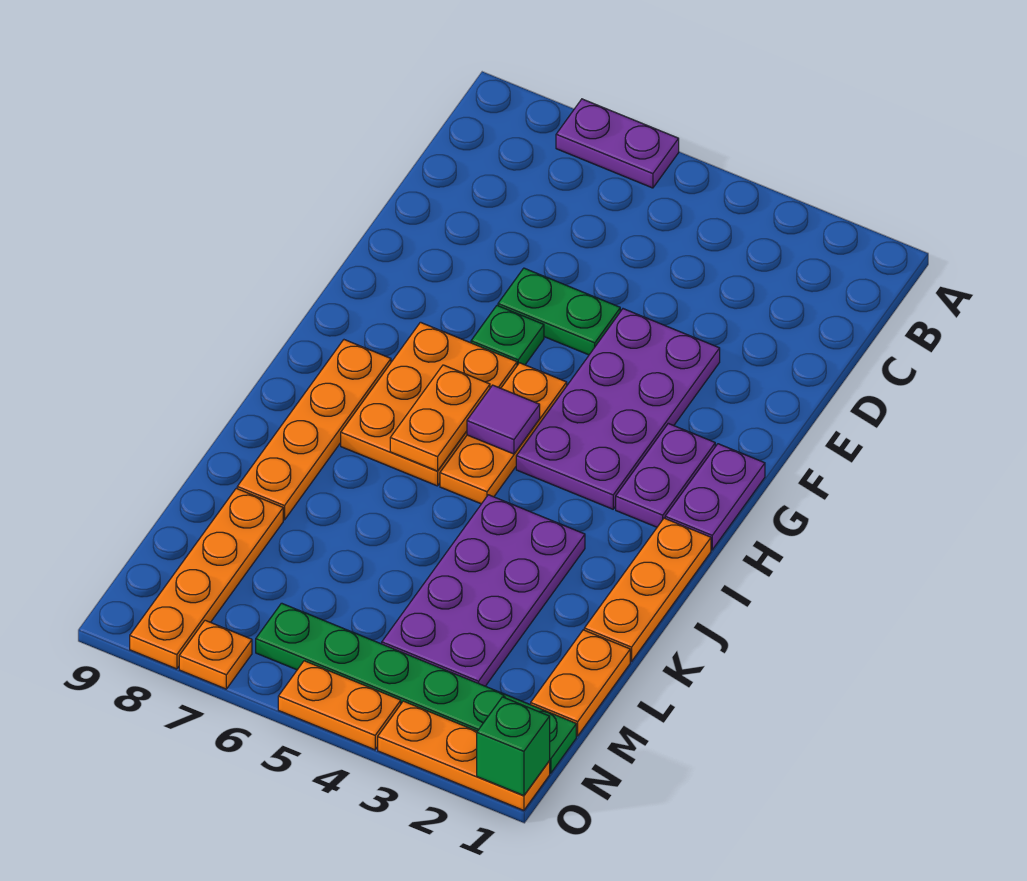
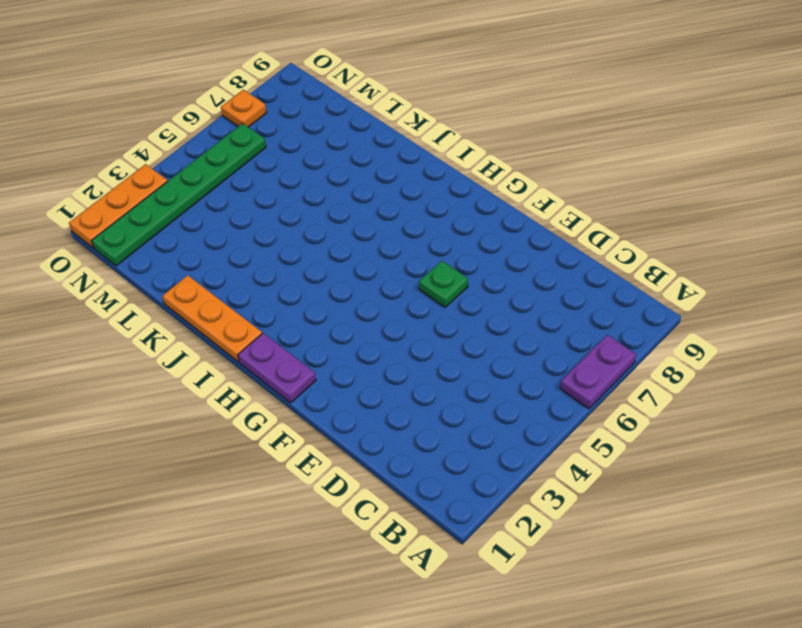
none -> purple 2x4 plate [516,309,720,509]
none -> green 1x2 plate [498,268,620,355]
none -> purple 1x2 plate [616,423,715,527]

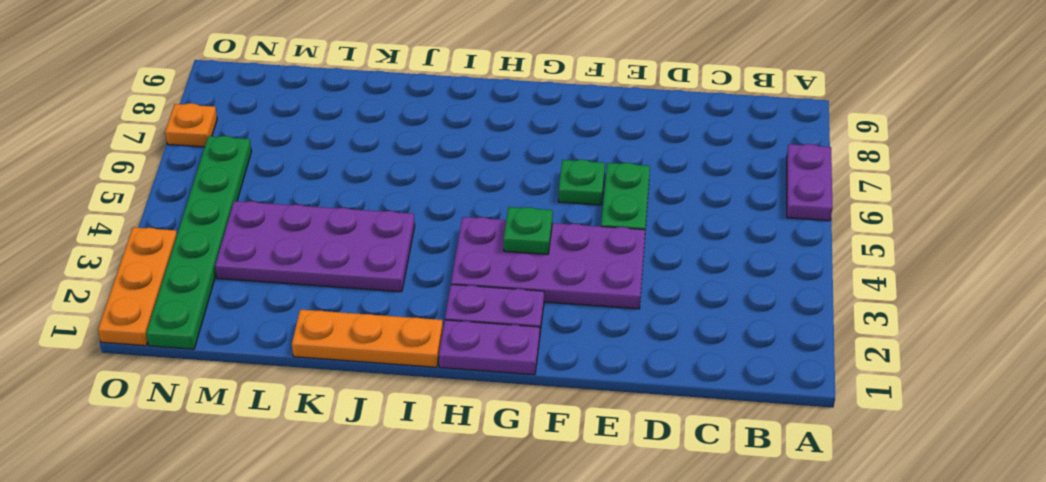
green 1x1 plate [504,207,553,254] -> none
none -> orange 1x3 plate [440,363,567,504]
none -> orange 2x3 plate [341,322,517,486]
none -> orange 1x4 plate [237,340,391,520]

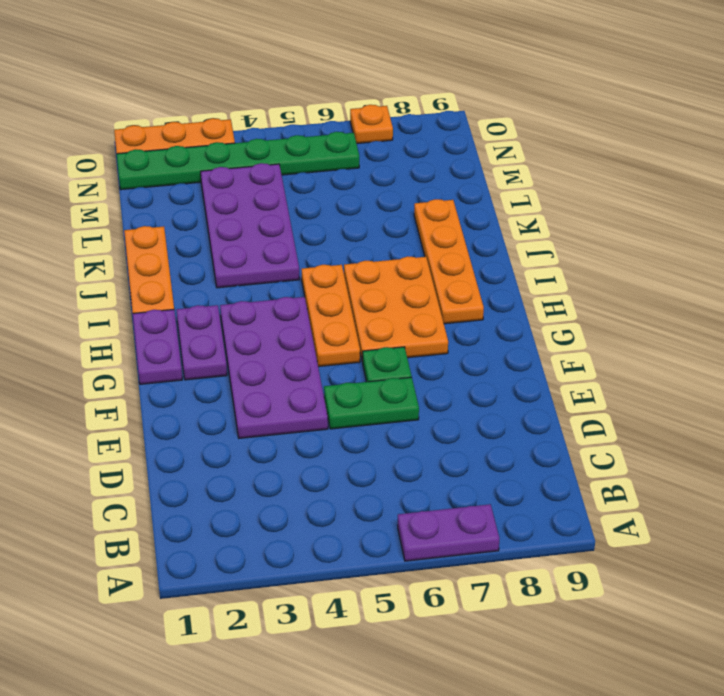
none -> orange 1x2 plate [531,630,630,736]
none -> orange 1x4 plate [130,488,283,669]
none -> orange 1x2 plate [278,661,401,750]

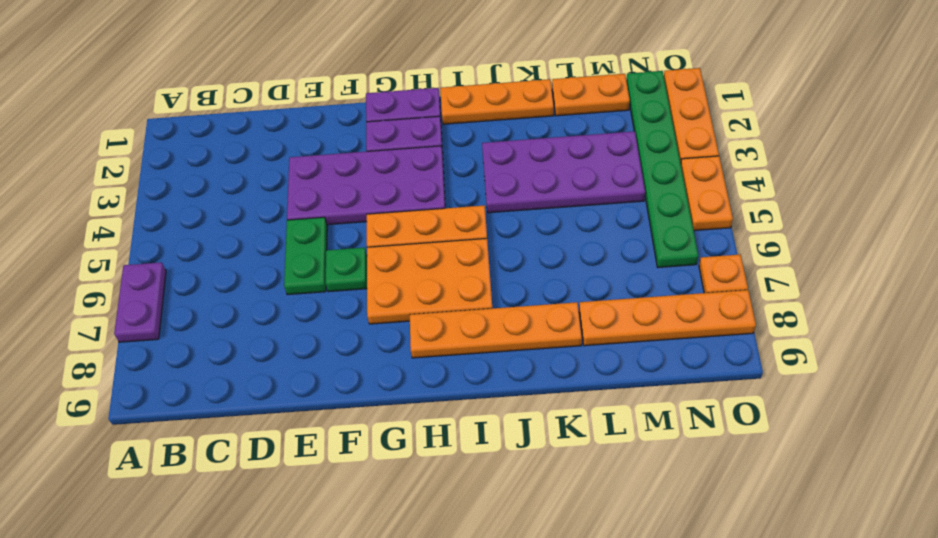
none -> purple 1x1 tile [467,385,540,454]
none -> orange 1x2 plate [390,365,490,471]
none -> green 1x1 brick [477,697,550,796]

